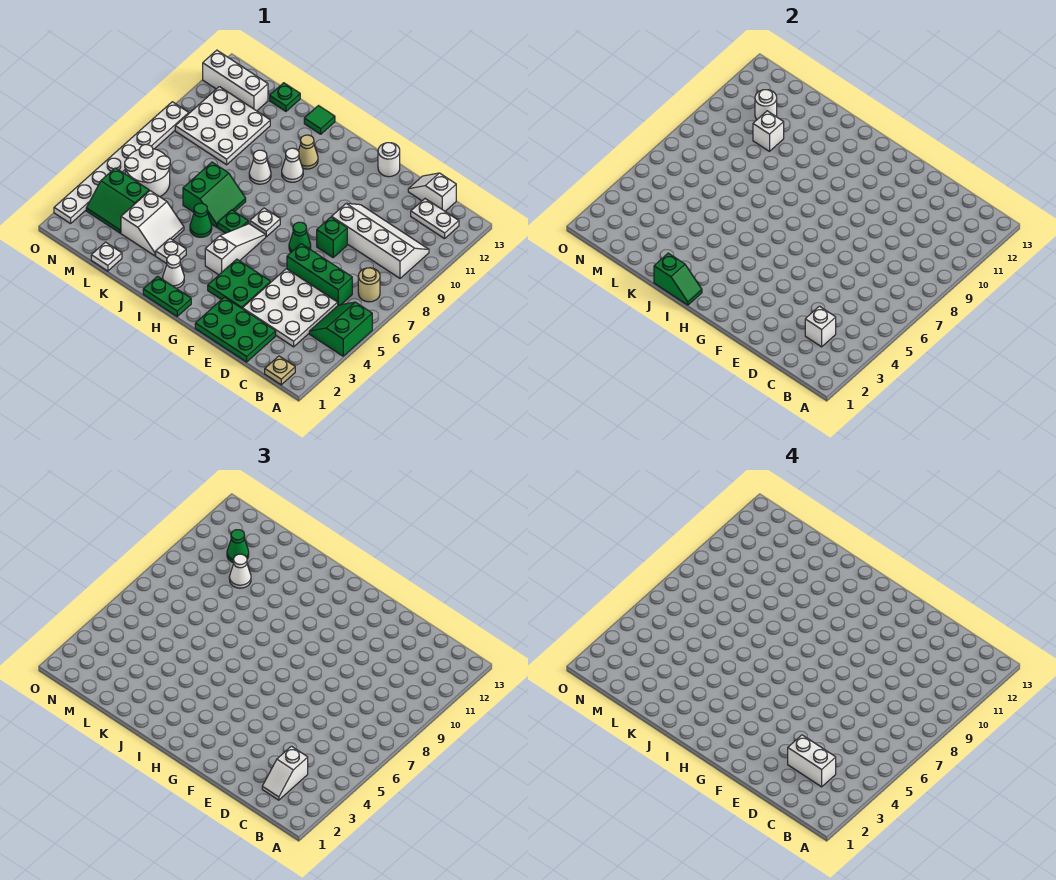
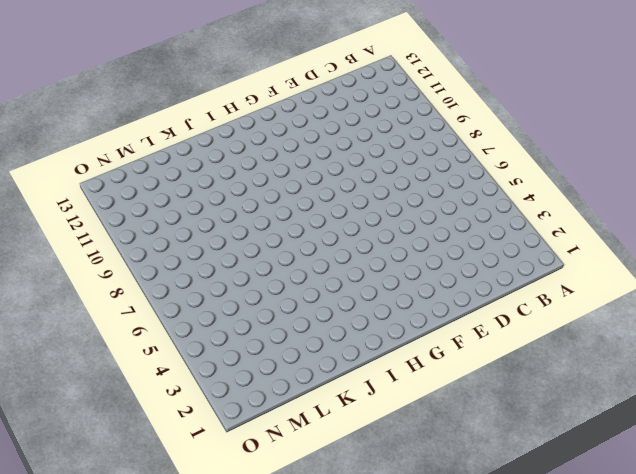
none -> green 2x2 slope [309,302,372,356]
none -> tan 1x1 plate [265,356,295,385]
none -> tan 1x1 round brick [358,268,380,302]
none -> white 2x4 slope [332,203,429,278]

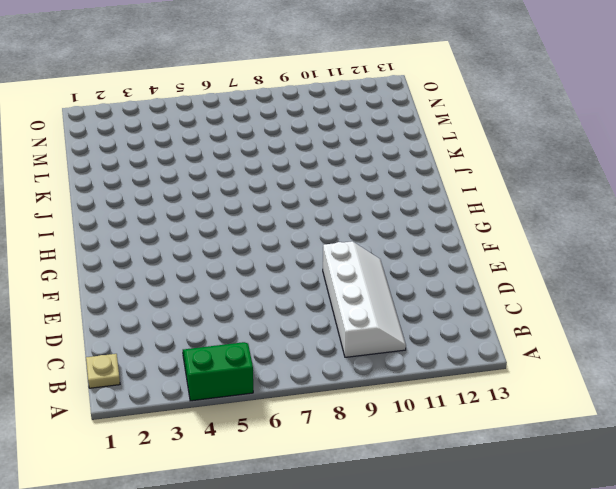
none -> tan 1x1 round brick [358,268,380,302]
none -> white 1x2 plate [411,199,459,239]
none -> white 3x3 plate [242,269,338,347]
none -> green 1x3 brick [287,244,352,305]

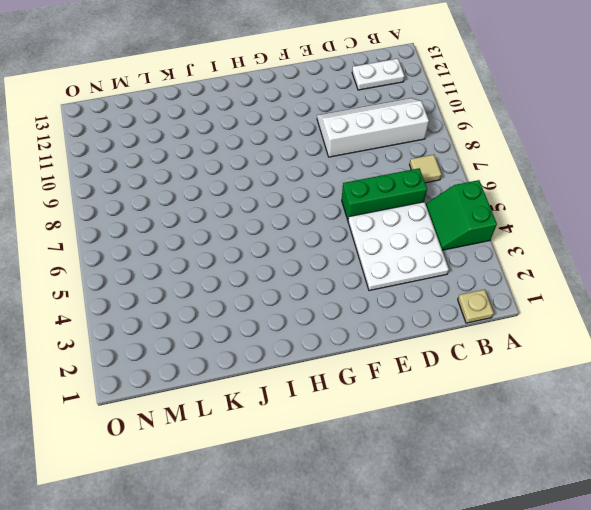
tan 1x1 tile [409,155,441,183] -> tan 1x1 round brick [358,268,380,302]
none -> white 1x2 slope [408,173,456,211]
none -> green 2x3 plate [195,297,276,362]
none -> green 1x1 brick [317,217,347,257]
none -> green 2x2 plate [208,259,271,308]

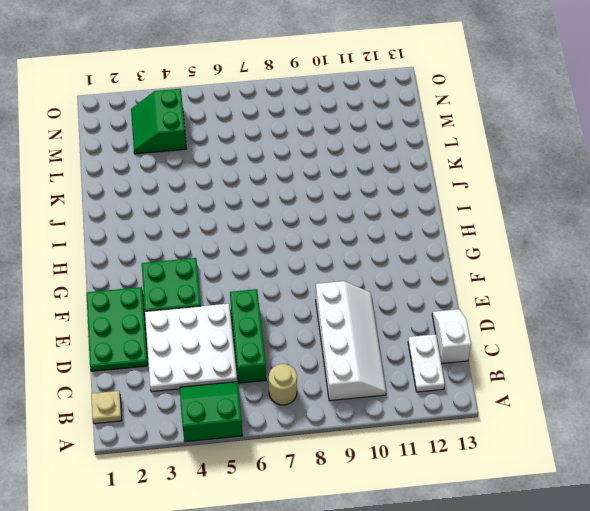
none -> green 1x1 brick [317,217,347,257]
none -> green 1x1 cone [289,222,311,252]
none -> white 1x1 round brick [378,143,400,177]
none -> green 1x2 plate [143,276,191,316]

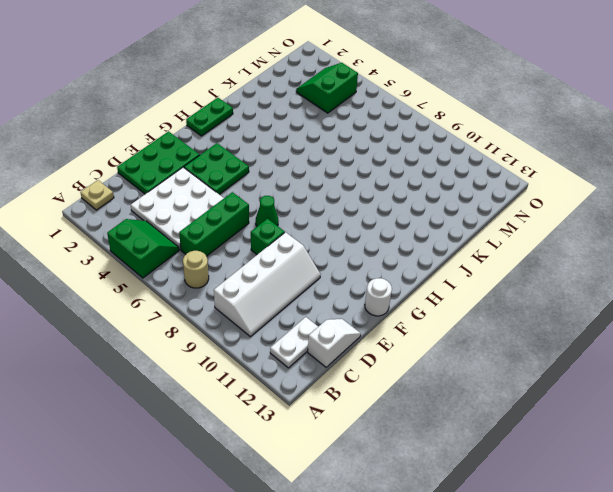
none -> white 1x3 slope [205,224,266,275]
none -> white 1x1 plate [250,208,280,237]
none -> white 1x1 cone [163,255,184,288]
none -> green 1x1 plate [218,210,248,233]

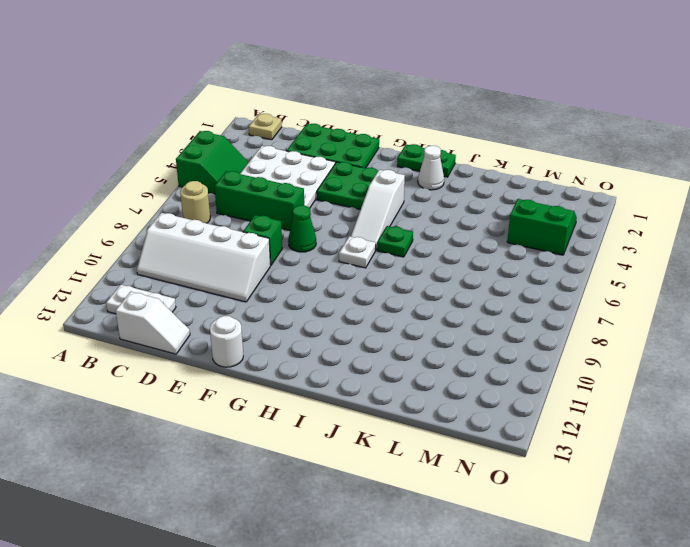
none -> white 1x1 cone [282,148,303,182]
none -> tan 1x1 cone [299,135,318,169]
none -> white 1x1 plate [156,239,186,264]
none -> green 1x1 cone [190,203,212,237]

